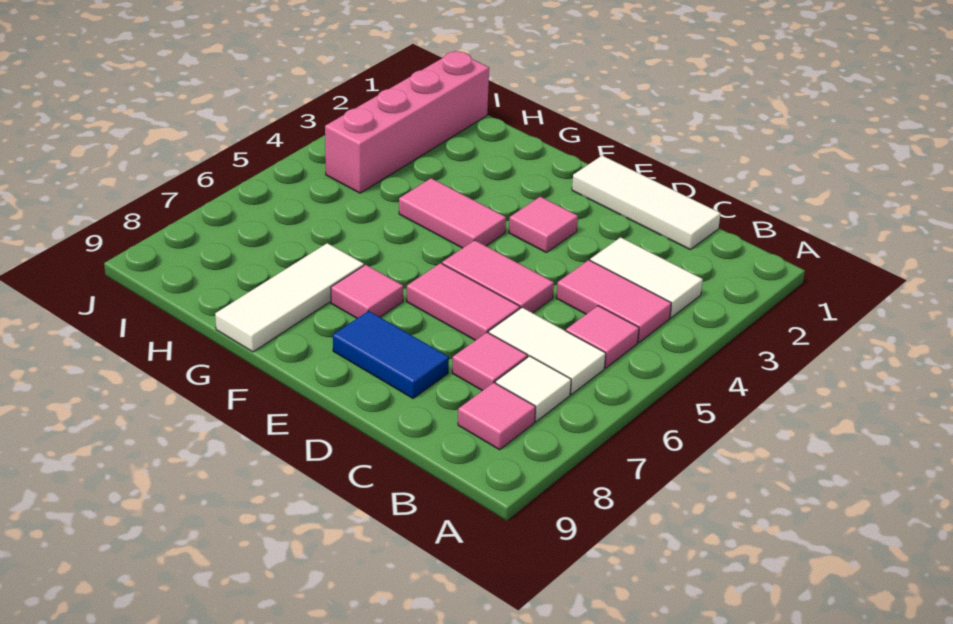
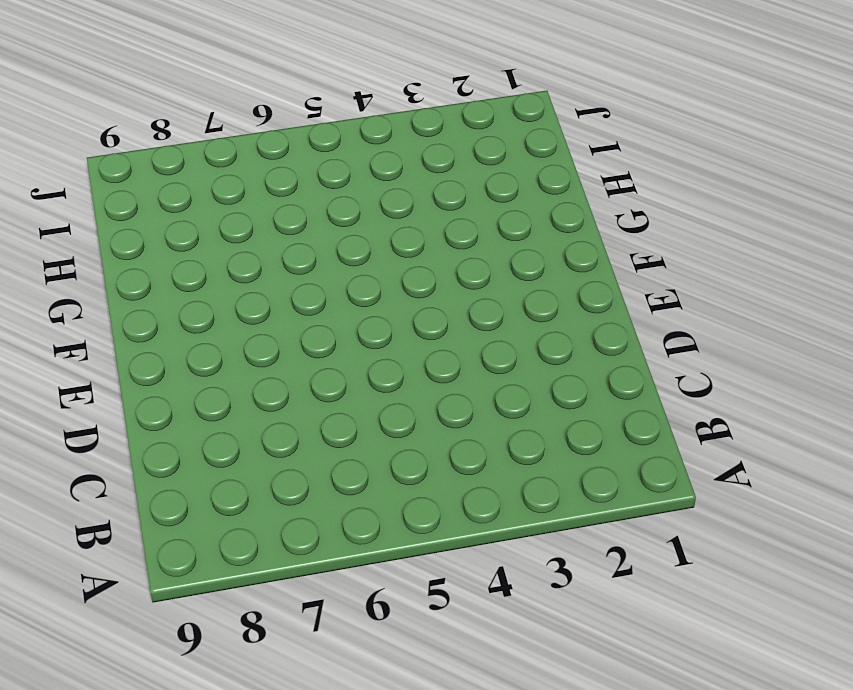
none -> white 1x2 tile [590,237,703,318]
none -> pink 1x2 tile [556,260,671,342]
none -> pink 1x1 tile [566,306,639,368]

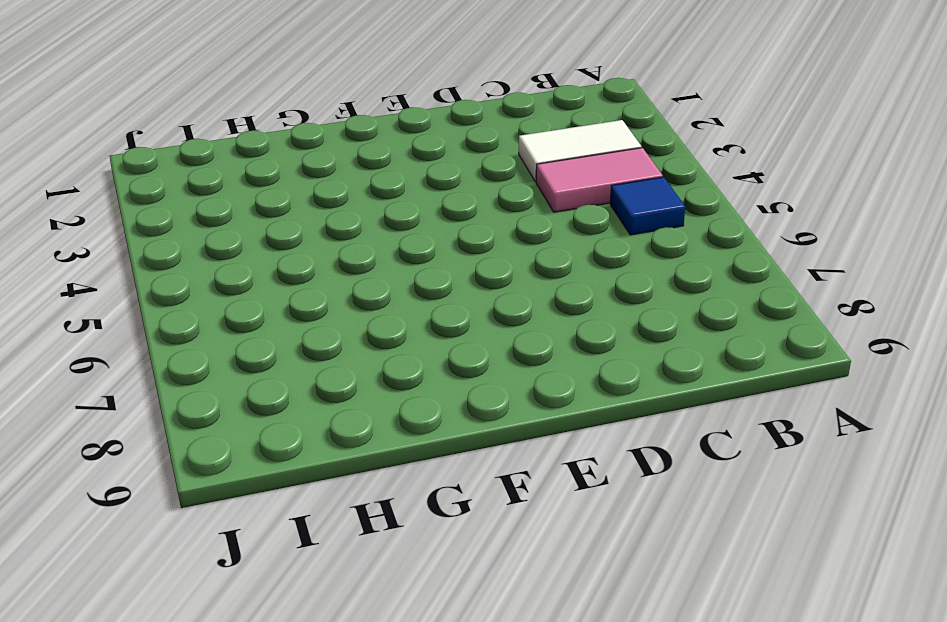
blue 1x1 tile [610,177,685,235] -> pink 1x1 tile [566,306,639,368]
none -> white 1x2 tile [489,308,606,394]
none -> white 1x1 tile [495,356,571,421]
none -> pink 1x1 tile [458,383,536,450]

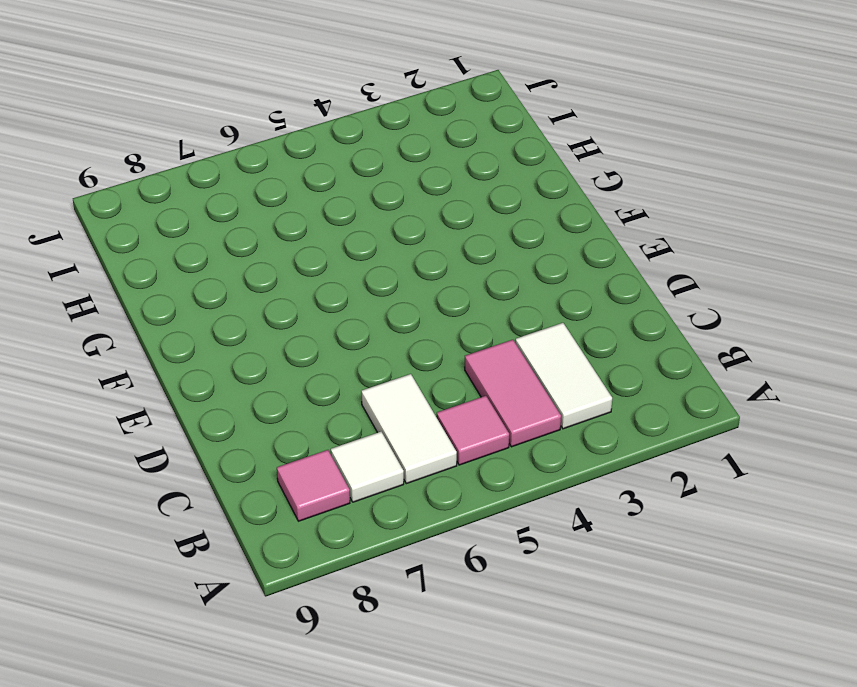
none -> white 1x3 tile [572,156,721,249]
none -> pink 1x1 tile [452,332,528,391]
none -> pink 1x2 tile [442,240,554,313]

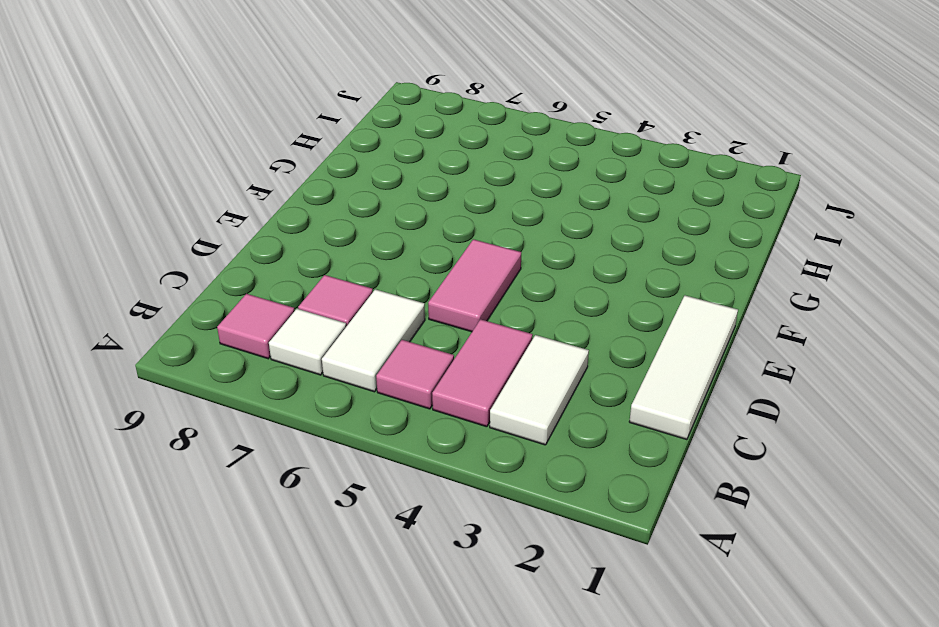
none -> pink 1x2 tile [407,263,520,340]
none -> blue 1x2 tile [333,311,449,398]
none -> pink 1x1 tile [509,197,578,252]

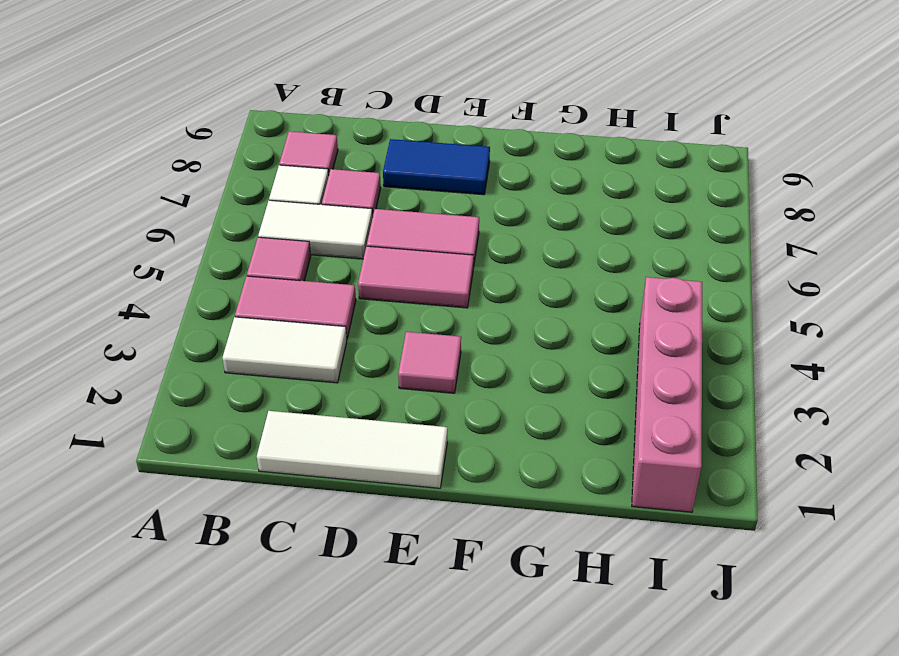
none -> pink 1x2 tile [399,178,506,248]
none -> pink 1x1 tile [331,265,403,318]
none -> white 1x3 tile [215,243,364,352]

